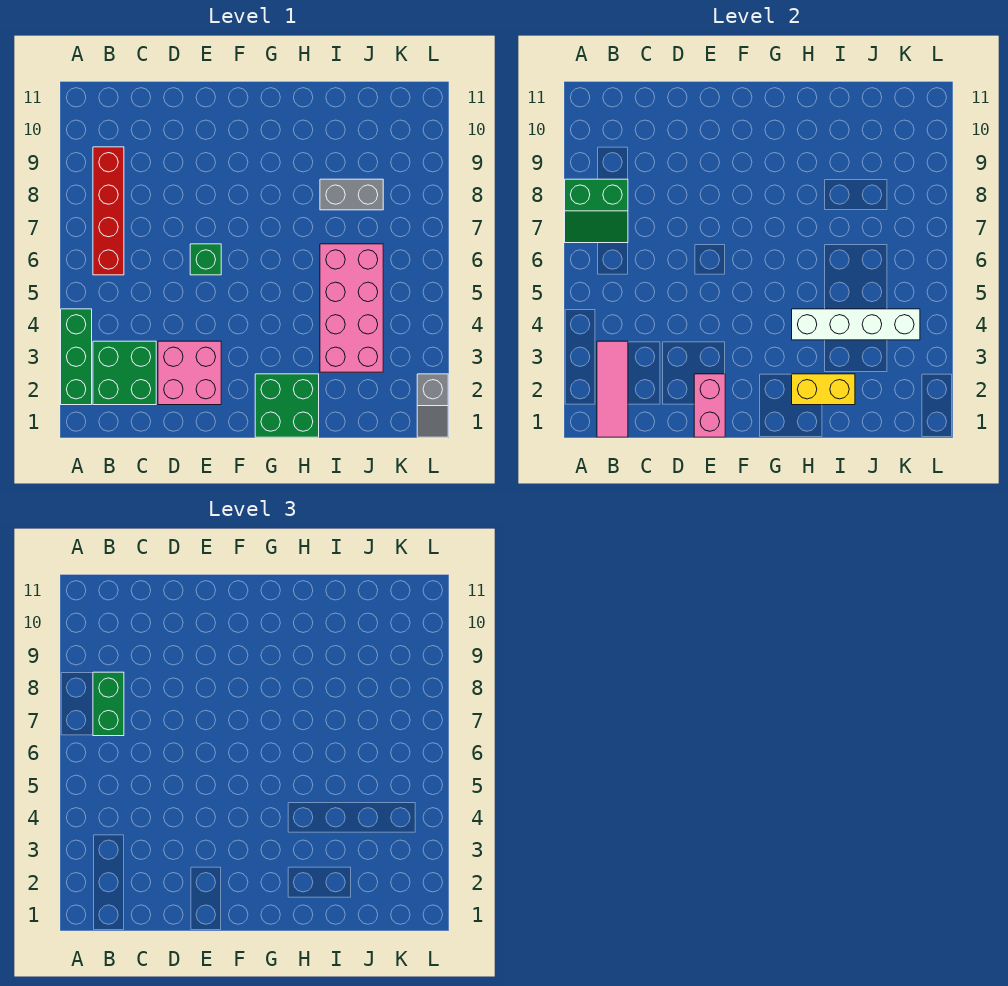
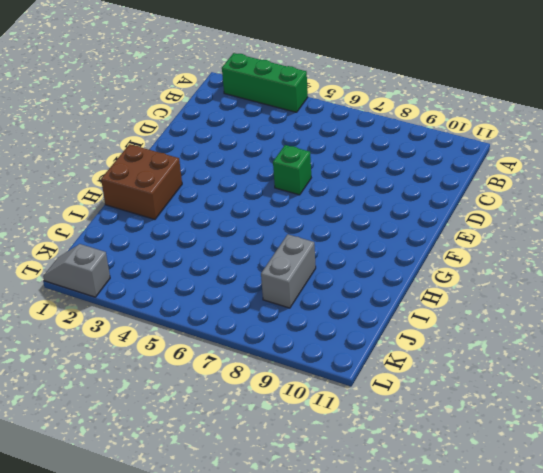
brown 2x2 brick [101,144,182,219] -> green 2x2 brick [255,374,319,437]
none -> green 2x2 brick [93,341,156,405]
none -> red 1x4 brick [93,147,124,275]
none -> pink 2x2 brick [158,341,221,405]

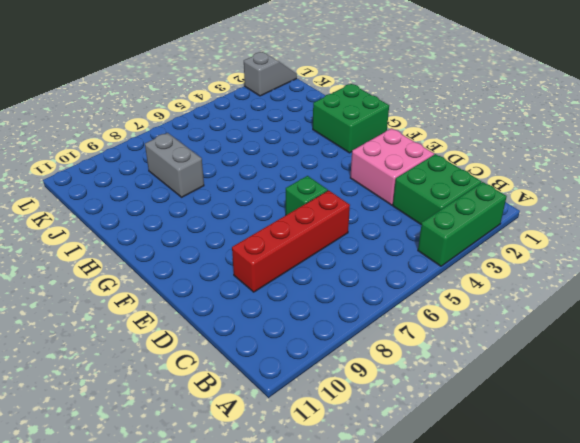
red 1x4 brick [232,190,350,292] -> red 1x4 brick moved to [93,147,124,275]
none -> pink 2x4 brick [320,244,383,372]
none -> green 2x2 slope [565,179,628,243]
none -> pink 1x3 tile [597,341,628,437]

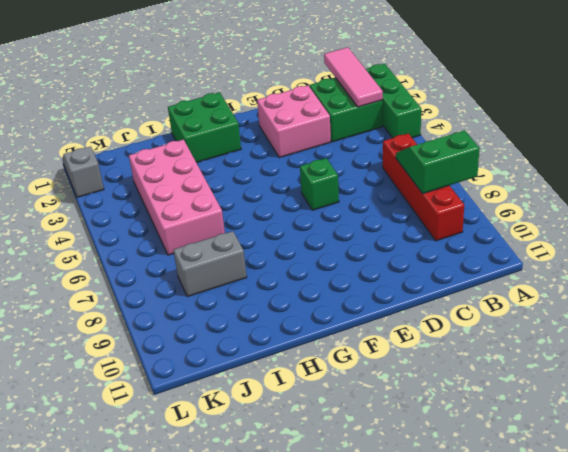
none -> pink 1x2 brick [694,374,725,437]
none -> yellow 1x2 brick [792,374,855,405]
none -> white 1x4 brick [792,309,920,340]

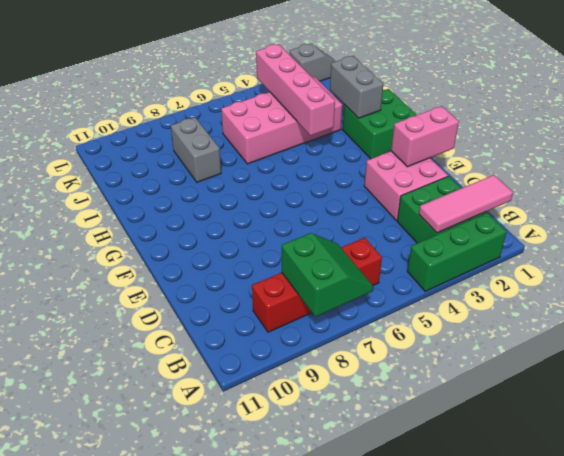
grey 1x2 brick [330,56,383,118] -> yellow 1x2 brick [792,374,855,405]
pink 1x4 brick [256,44,335,136] -> white 1x4 brick [792,309,920,340]
none -> green 1x1 brick [190,244,221,275]
none -> green 1x2 brick [93,672,124,736]

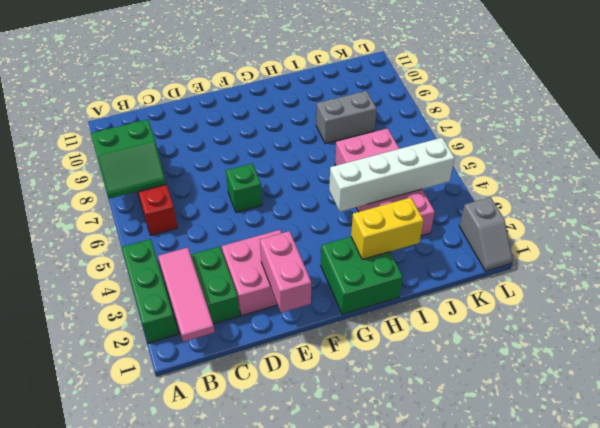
none -> green 1x2 brick [93,672,124,736]

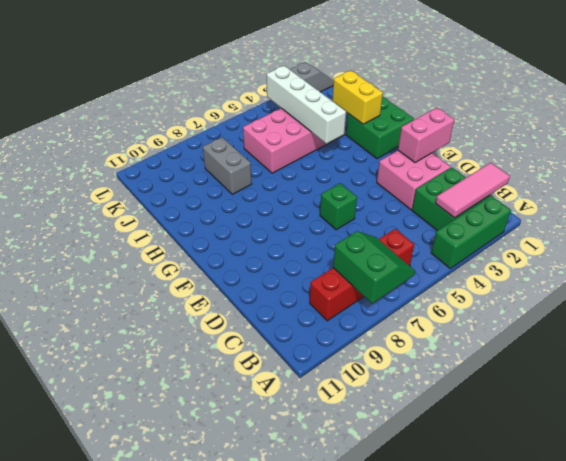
none -> green 1x2 brick [93,672,124,736]

